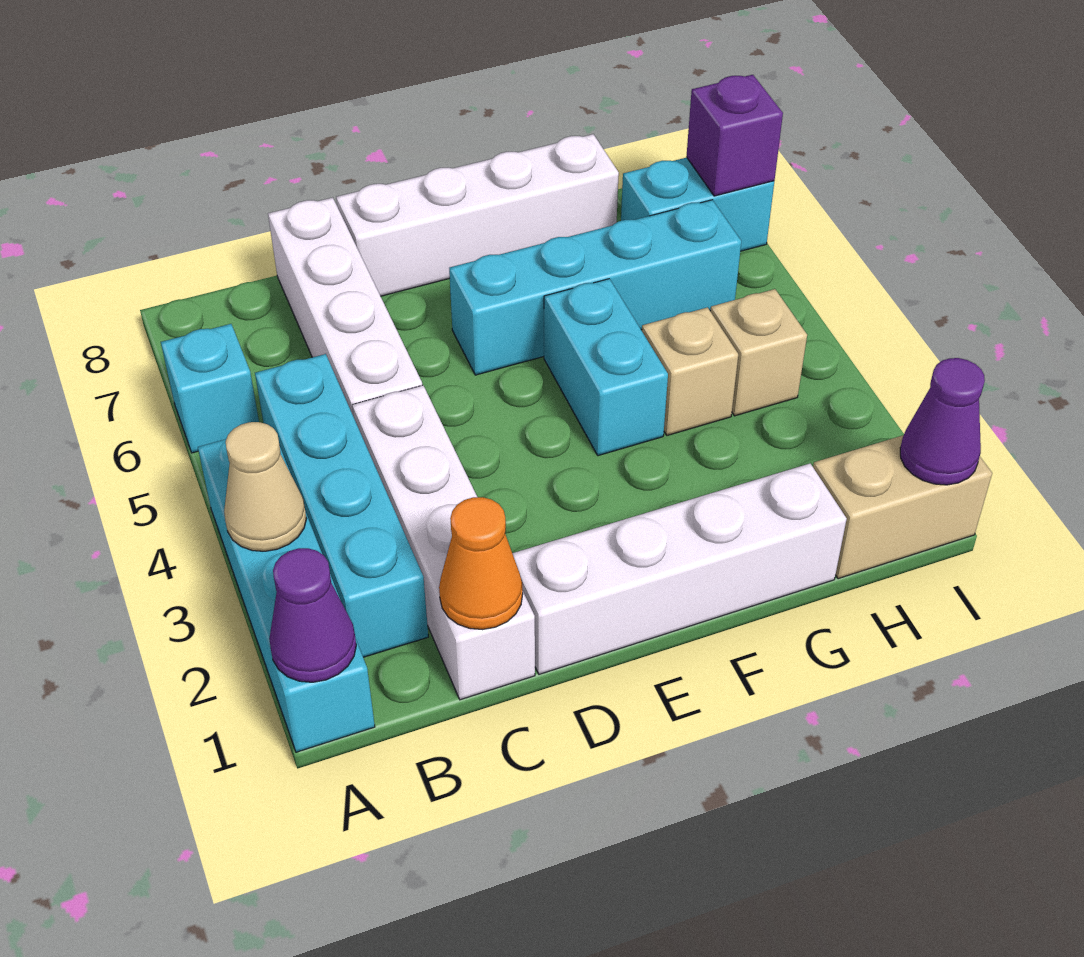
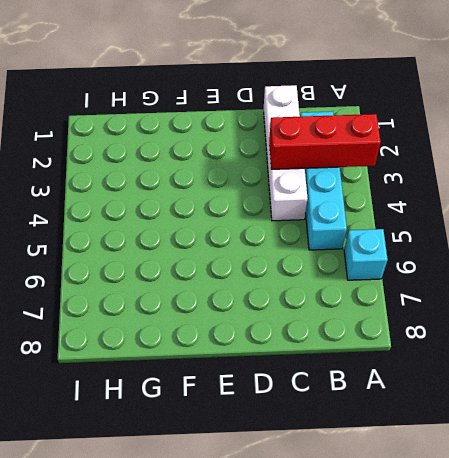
red 1x3 brick [269,114,381,169] -> tan 1x1 cone [224,422,306,551]
none -> cyan 1x4 brick [198,439,375,752]
none -> white 1x4 brick [268,198,422,417]
none -> white 1x4 brick [512,464,847,674]

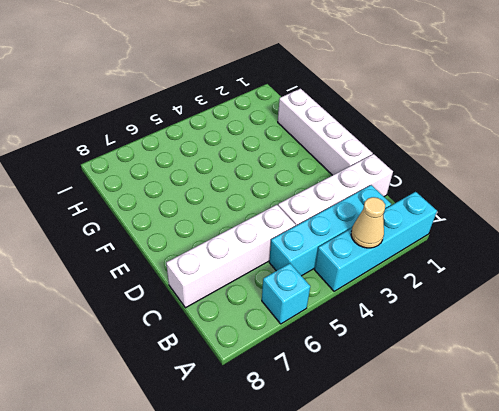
none -> white 1x4 brick [336,134,619,296]
none -> cyan 1x4 brick [449,200,741,375]
none -> cyan 1x2 brick [544,279,668,456]

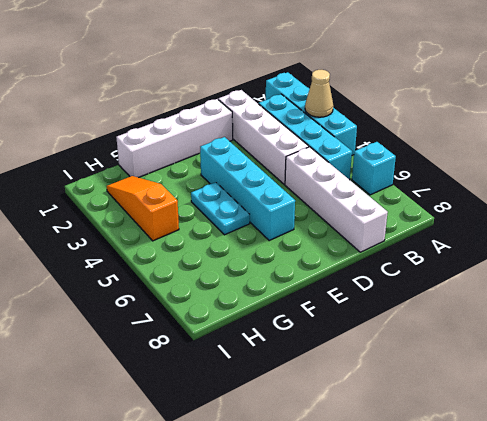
cyan 1x4 brick [200,137,295,240] -> cyan 1x4 brick turned to [449,200,741,375]
cyan 1x2 plate [191,182,250,235] -> cyan 1x2 brick [544,279,668,456]
orange 1x3 slope [107,176,179,241] -> tan 1x1 brick [710,289,807,416]
none -> white 1x4 brick [336,134,619,296]
none -> tan 1x1 brick [642,308,738,435]
none -> tan 1x2 brick [813,435,992,579]

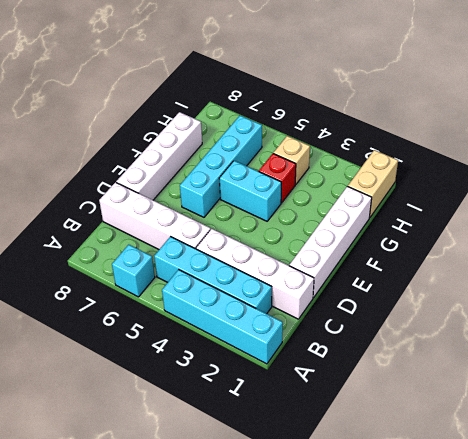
red 1x1 brick [259,154,296,203] -> tan 1x1 brick [642,308,738,435]
none -> cyan 1x2 brick [621,158,774,251]
none -> purple 1x1 cone [269,548,356,682]
none -> tan 1x1 cone [224,422,306,551]

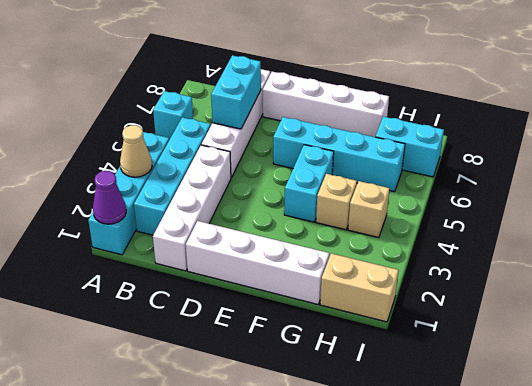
cyan 1x2 brick [211,55,261,129] -> none
none -> orange 1x1 cone [439,497,523,630]
none -> purple 1x1 cone [900,358,985,485]
none -> purple 1x1 brick [686,75,783,196]

